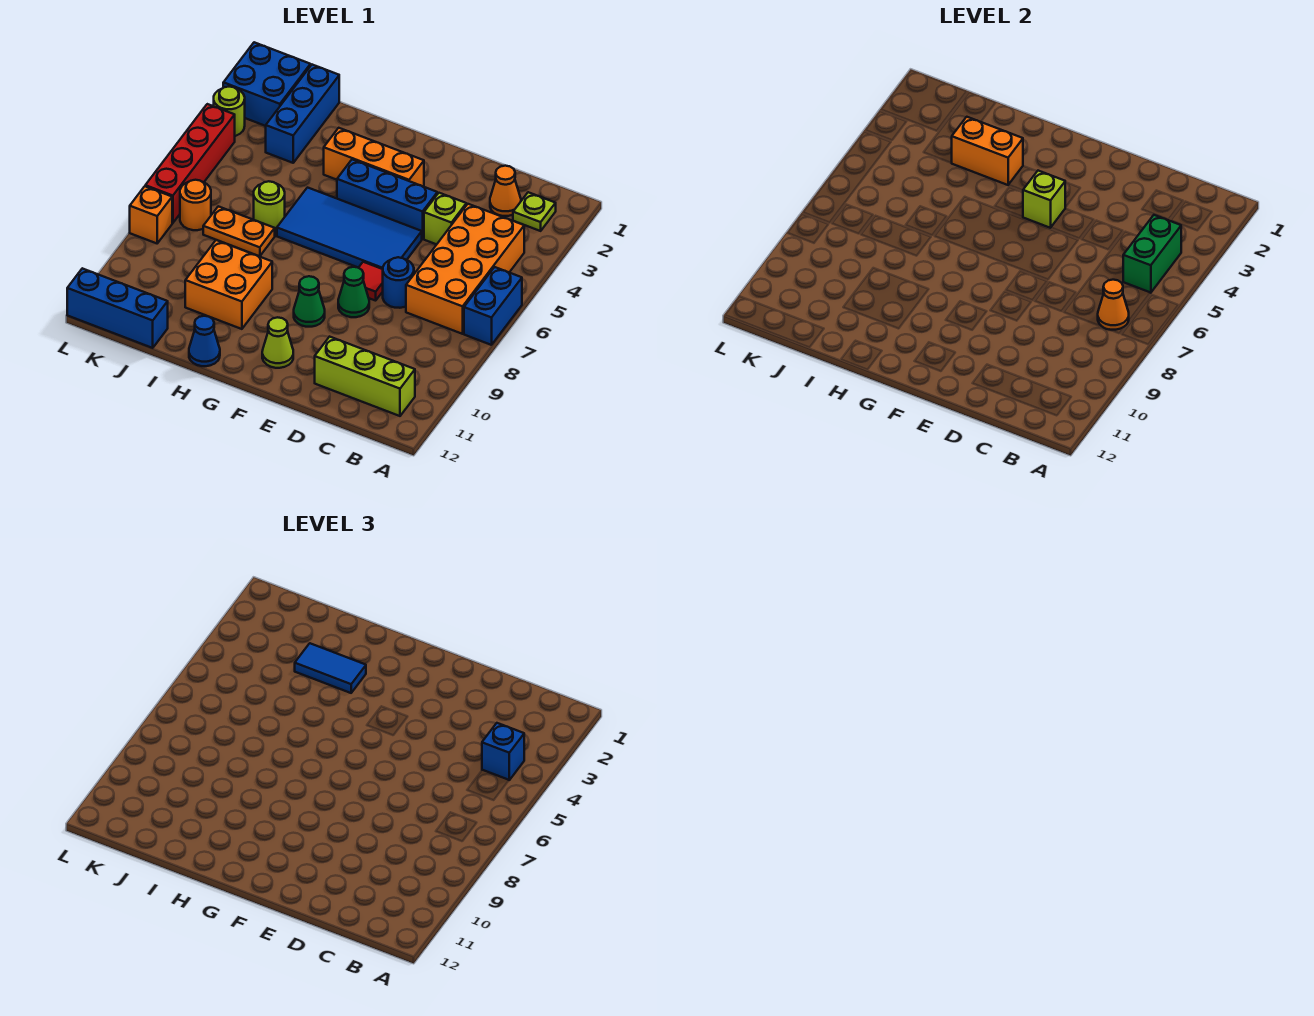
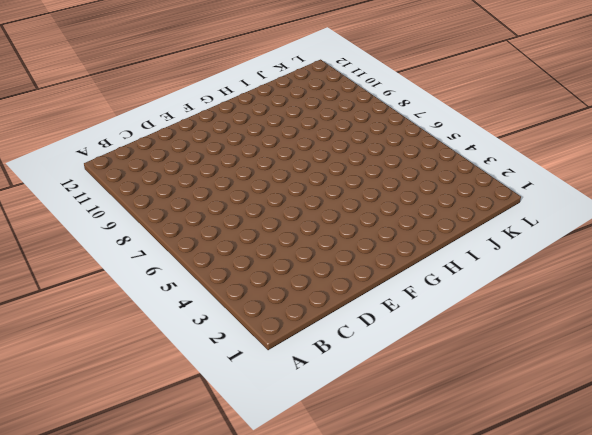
none -> blue 1x2 brick [464,267,522,345]
none -> lime 1x1 plate [513,192,556,231]
none -> orange 2x4 brick [406,204,524,334]
none -> lime 1x3 brick [315,337,415,416]

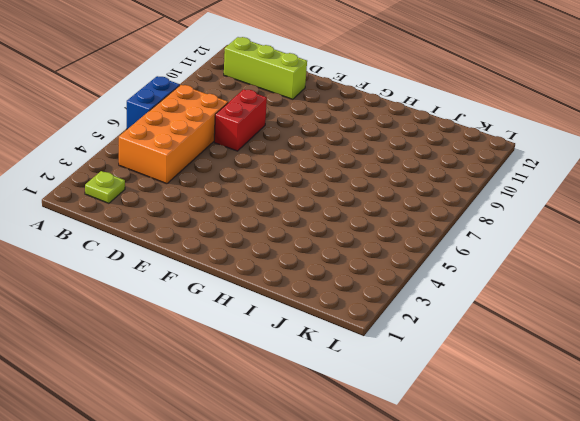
red 1x2 brick [214,89,267,151] -> blue 1x1 round brick [383,257,414,308]
none -> orange 1x1 cone [490,166,521,216]
none -> lime 1x1 brick [424,193,466,244]
none -> blue 1x3 brick [337,160,437,239]
none -> blue 2x4 tile [277,188,422,269]

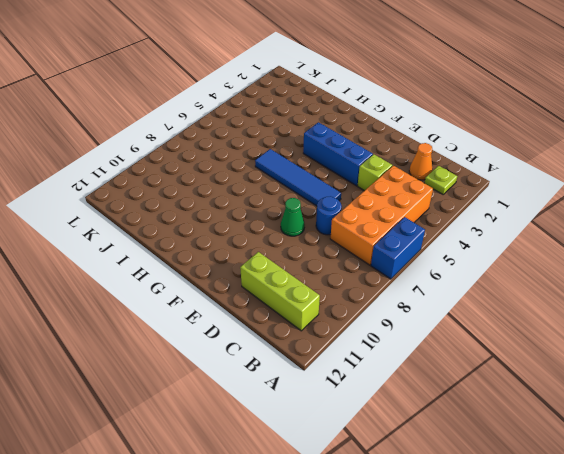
blue 1x4 tile [255,149,341,206] -> blue 2x4 tile [277,188,422,269]
none -> red 1x1 tile [359,262,383,301]
none -> orange 1x3 brick [324,128,424,187]
none -> green 1x1 cone [294,276,325,327]
none -> lime 1x1 cone [262,317,293,368]

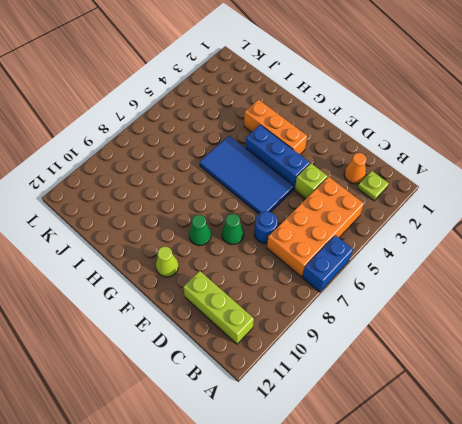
none -> red 1x1 tile [359,262,383,301]
none -> orange 2x2 brick [185,240,272,329]
none -> blue 1x1 cone [189,316,220,366]
none -> lime 1x1 round brick [254,181,285,231]

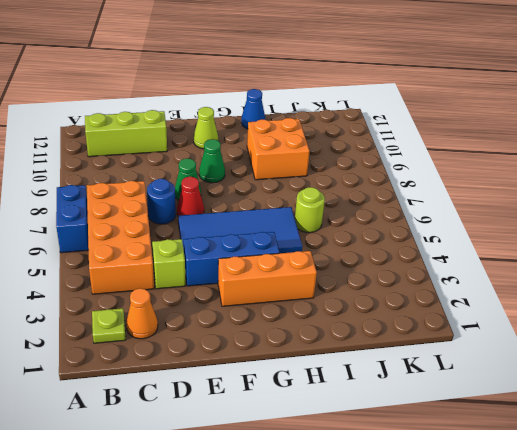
red 1x1 cone [177,177,204,216] -> red 1x1 tile [359,262,383,301]
none -> orange 1x2 plate [203,206,275,256]
none -> blue 1x3 brick [266,65,339,163]
none -> blue 1x3 brick [67,268,168,348]
none -> blue 2x2 brick [223,42,310,126]

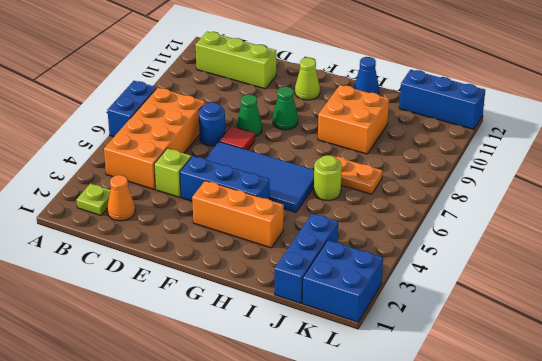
none -> orange 1x1 round brick [180,180,211,230]
none -> lime 1x1 round brick [214,87,245,136]
none -> red 1x4 brick [145,104,235,223]
none -> orange 1x1 brick [130,186,172,243]

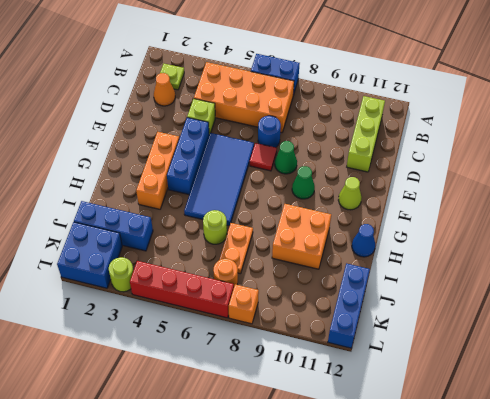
none -> green 1x2 brick [1123,215,1181,293]
none -> orange 1x1 cone [1098,280,1129,330]
none -> lime 1x1 brick [1023,171,1065,228]
none -> orange 1x2 brick [952,117,1023,185]

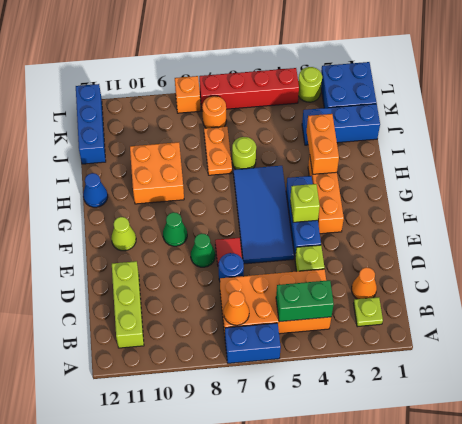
none -> blue 1x1 brick [482,723,524,780]
none -> blue 1x2 tile [295,643,366,693]

